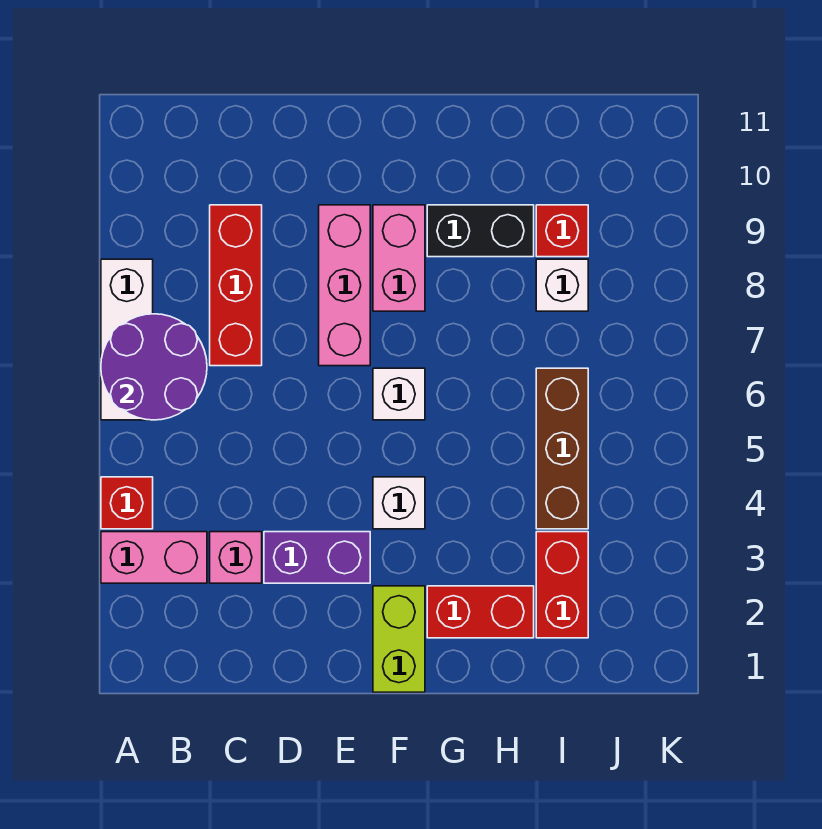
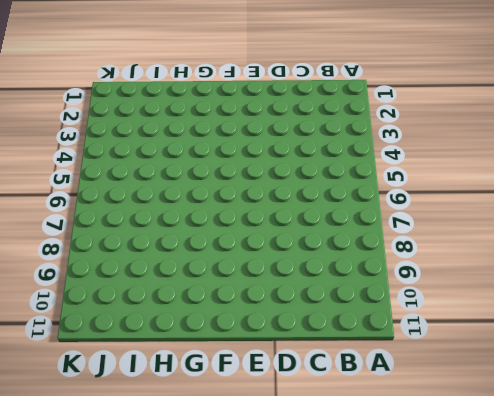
none -> pink 1x2 brick [101,532,207,583]
none -> red 1x1 brick [101,477,153,529]
none -> white 1x3 brick [101,259,153,420]

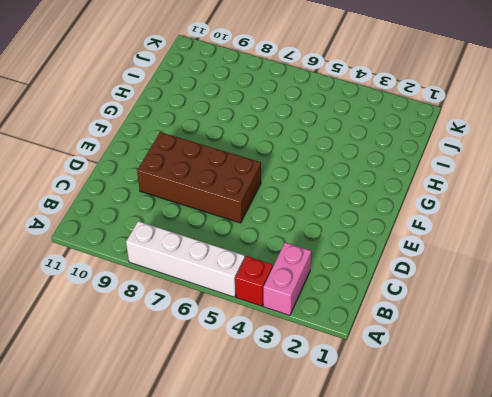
white 1x4 brick [126,221,245,297] -> white 1x3 brick [101,259,153,420]
brown 2x4 brick [137,132,261,223] -> pink 1x3 brick [319,205,370,366]
none -> pink 1x1 brick [210,532,262,583]
none -> red 1x3 brick [210,205,262,366]
none -> purple 1x2 brick [264,532,370,583]

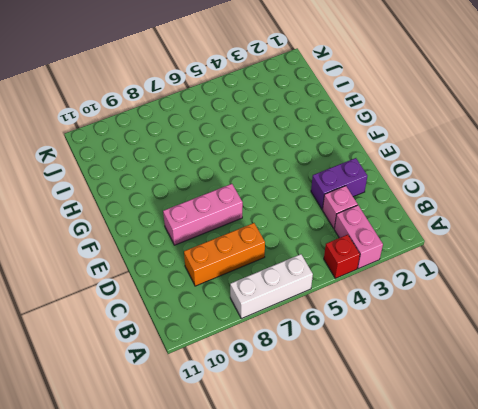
orange 1x3 brick [184,223,265,286] -> red 1x3 brick [210,205,262,366]
purple 1x2 brick [311,158,368,209] -> purple 1x2 brick turned to [264,532,370,583]
none -> lime 1x2 brick [373,586,425,692]
none -> white 1x1 brick [373,477,425,529]
none -> white 1x1 brick [373,368,425,420]

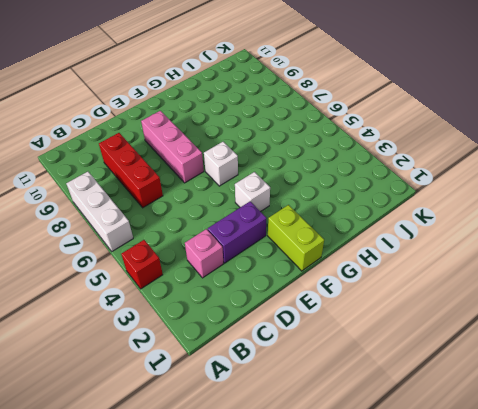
none -> pink 1x2 brick [101,532,207,583]
none -> pink 1x2 brick [373,205,425,311]
none -> red 1x2 brick [427,586,534,638]

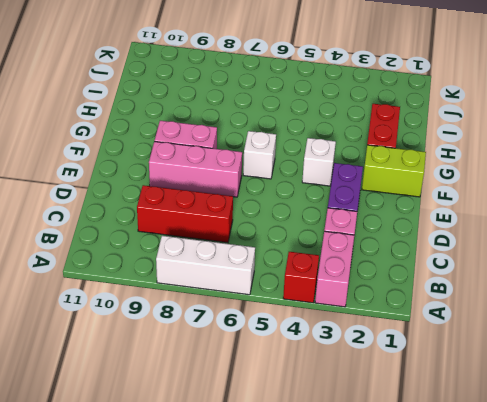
none -> black 1x2 brick [427,205,534,257]
none -> red 1x2 brick [536,532,588,638]
none -> brown 1x3 brick [536,368,588,529]

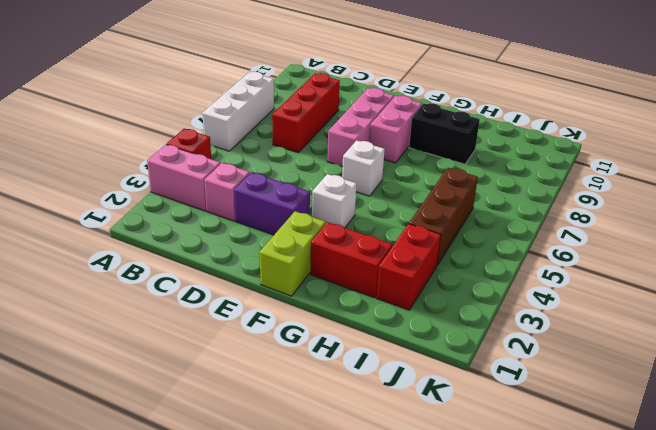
none -> white 1x1 brick [536,259,588,311]
none -> red 1x1 brick [536,205,588,257]
none -> purple 2x2 round brick [101,314,207,420]

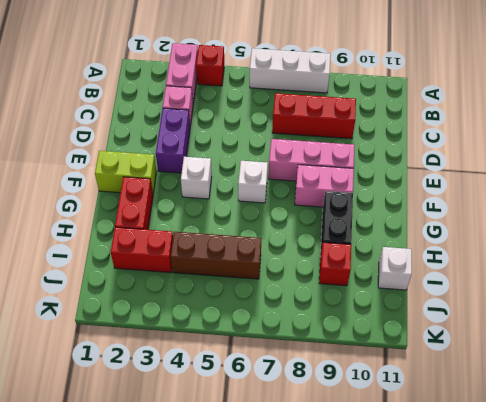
white 1x1 brick [378,247,412,290] -> white 1x1 brick moved to [536,259,588,311]
none -> purple 2x2 round brick [101,314,207,420]

